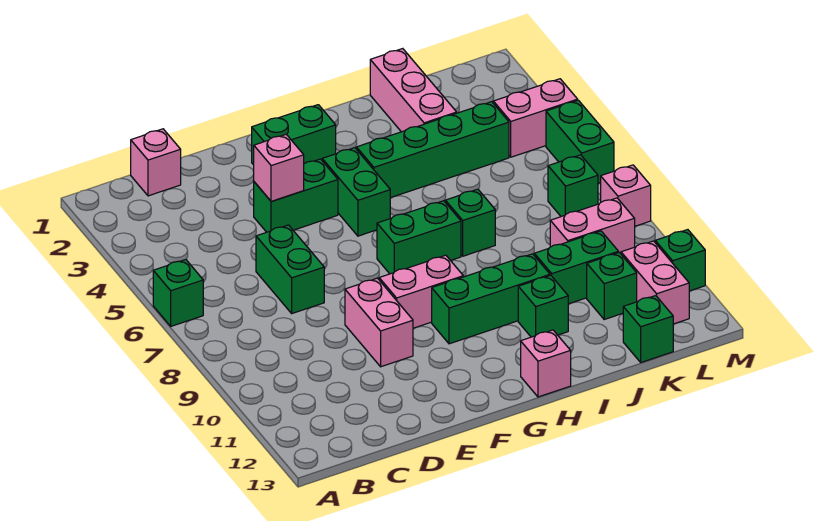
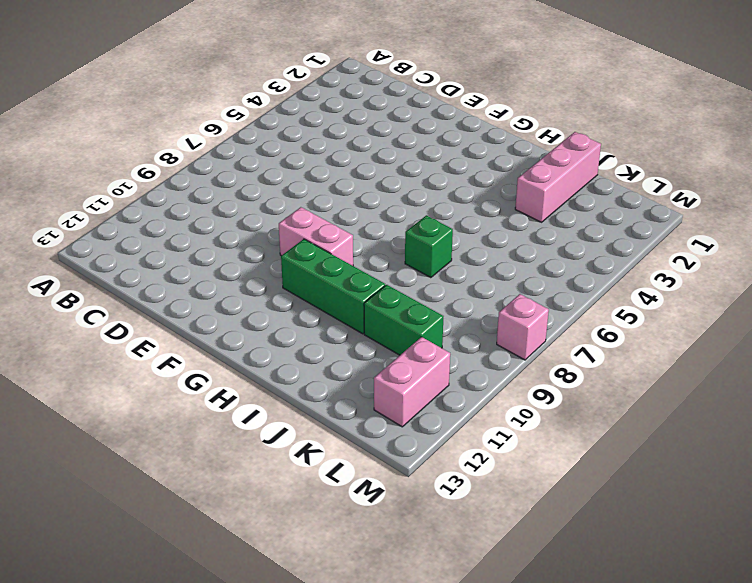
none -> green 1x1 brick [153,260,203,326]
none -> pink 1x1 brick [131,129,181,196]
none -> green 1x2 brick [256,225,324,313]

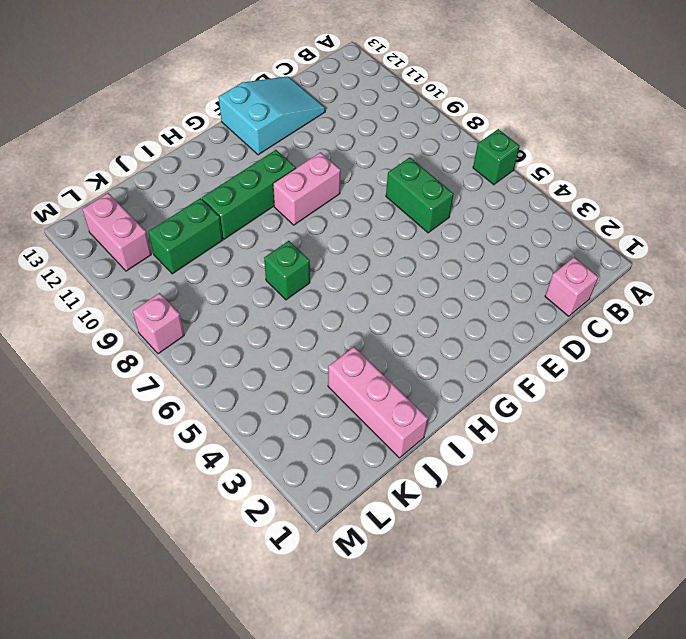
cyan 2x3 slope [219,76,325,155] -> none
none -> green 1x2 brick [254,159,338,232]
none -> pink 1x2 brick [345,278,413,367]
none -> green 1x2 brick [252,105,336,165]

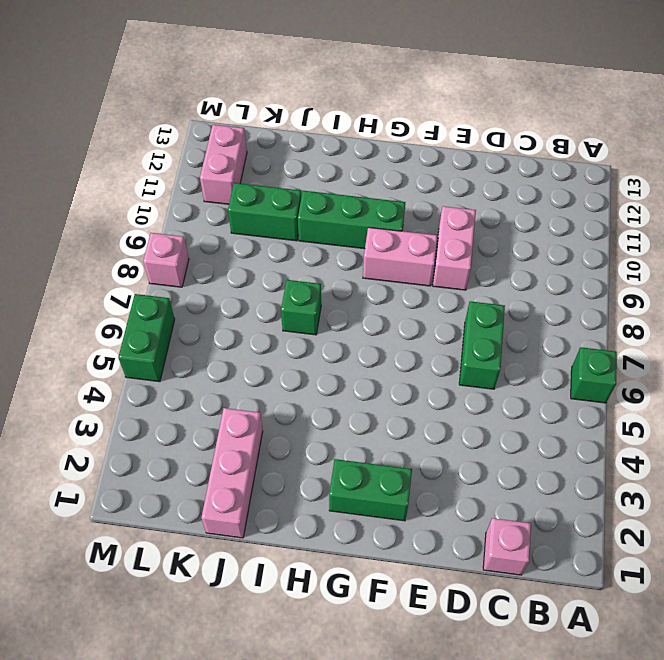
none -> green 1x2 brick [254,159,338,232]
none -> green 1x2 brick [322,148,390,236]
none -> green 1x2 brick [377,201,461,274]

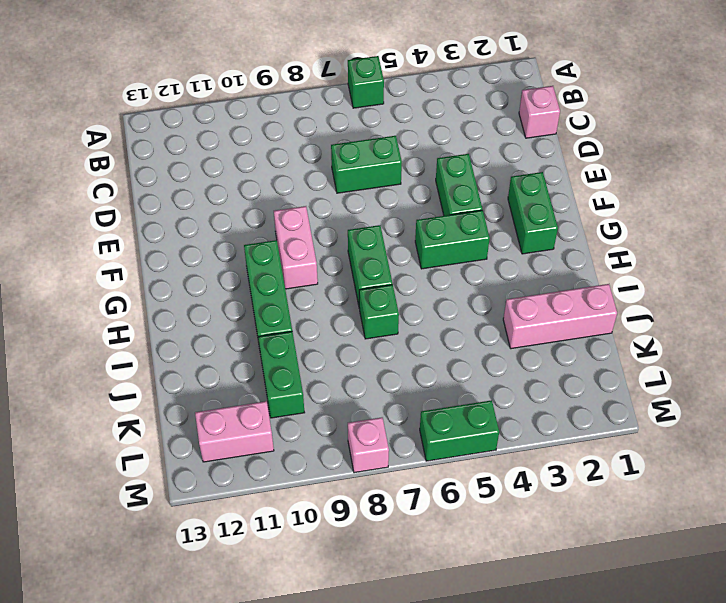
none -> pink 1x2 brick [345,278,413,367]
none -> green 1x4 brick [356,102,509,198]
none -> pink 1x1 brick [521,330,571,397]

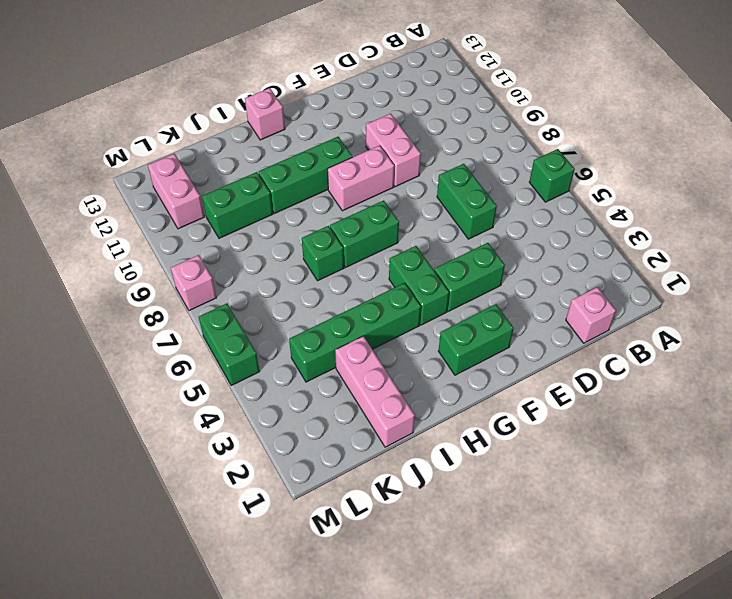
none -> green 1x1 brick [518,275,568,337]
none -> pink 1x2 brick [550,198,635,254]
none -> green 1x1 brick [587,253,637,319]

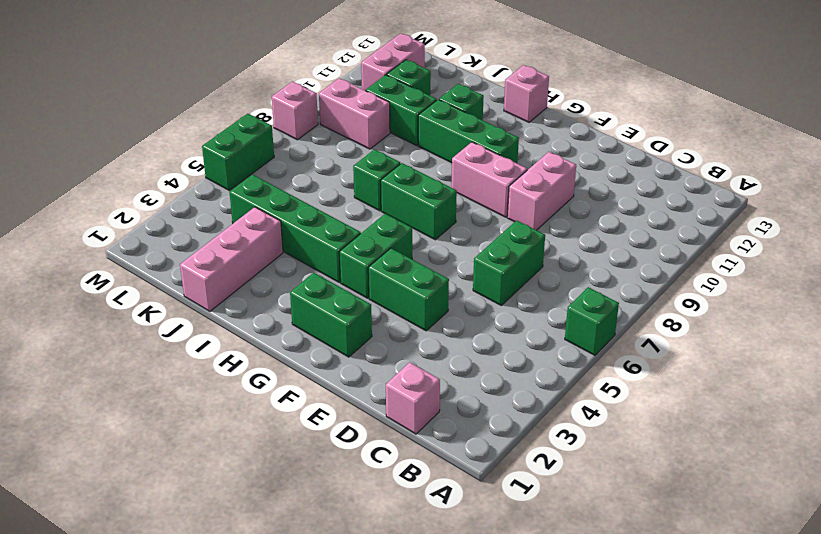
none -> green 1x1 brick [623,296,673,362]
none -> pink 1x2 brick [493,79,578,157]
none -> green 1x1 brick [548,155,598,216]

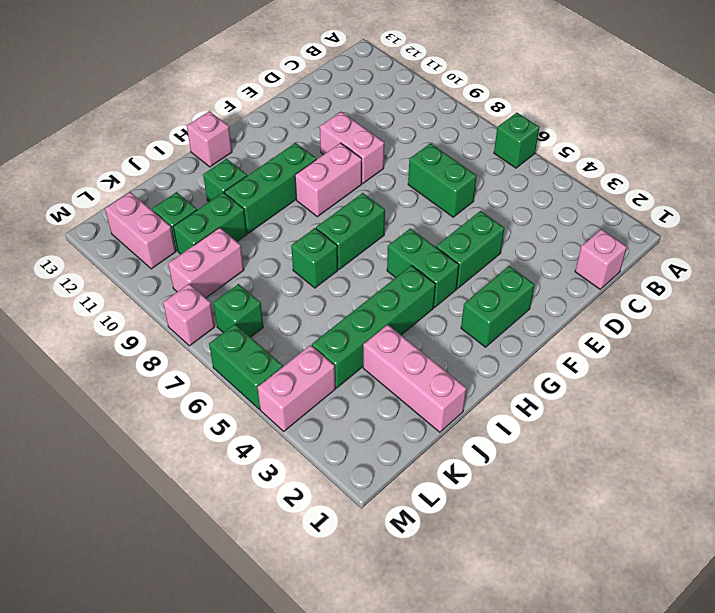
none -> green 1x1 brick [623,296,673,362]
none -> green 1x1 brick [655,230,705,291]
none -> pink 1x1 brick [254,134,304,202]

